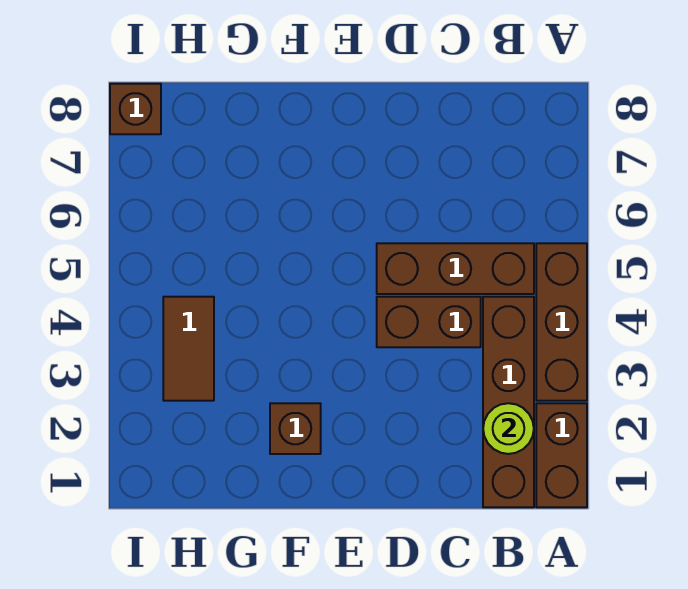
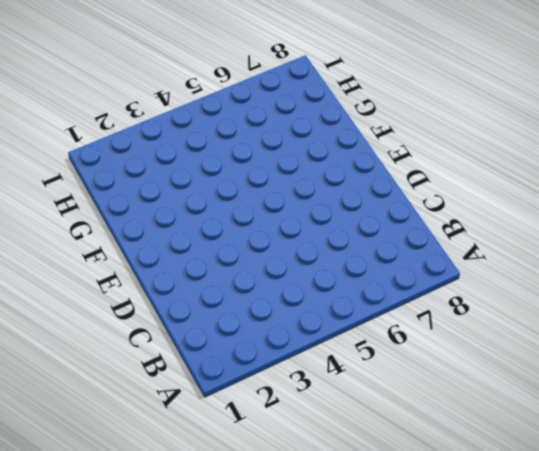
none -> brown 1x2 brick [536,403,587,507]
none -> brown 1x3 brick [536,243,587,401]

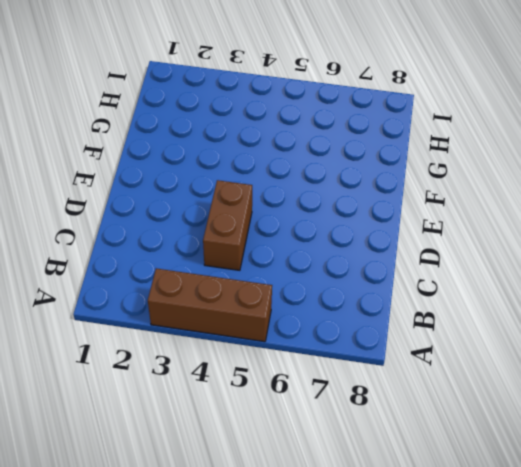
none -> brown 1x2 brick [536,403,587,507]
none -> brown 1x4 brick [483,297,534,507]

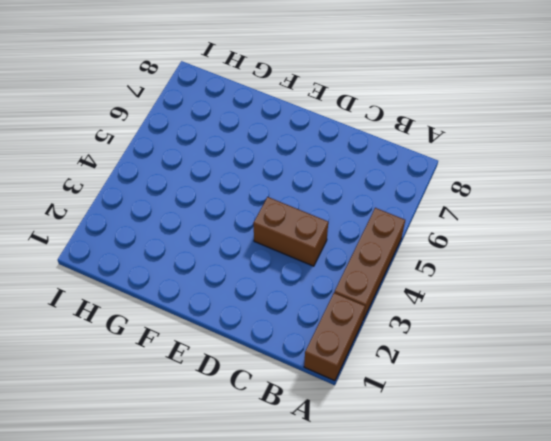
none -> brown 1x4 brick [483,297,534,507]
none -> brown 1x3 brick [377,243,534,294]

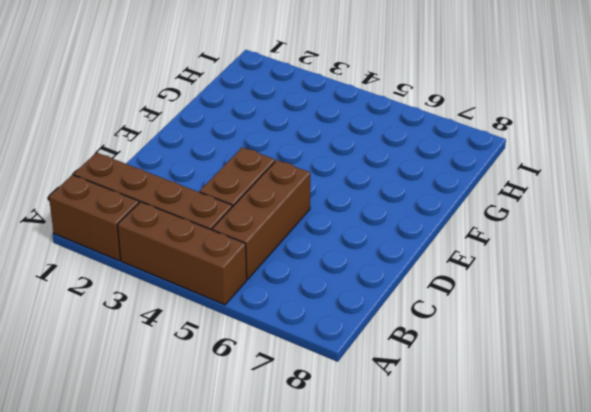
none -> brown 1x1 brick [270,403,321,454]
none -> brown 1x2 tile [163,297,214,401]

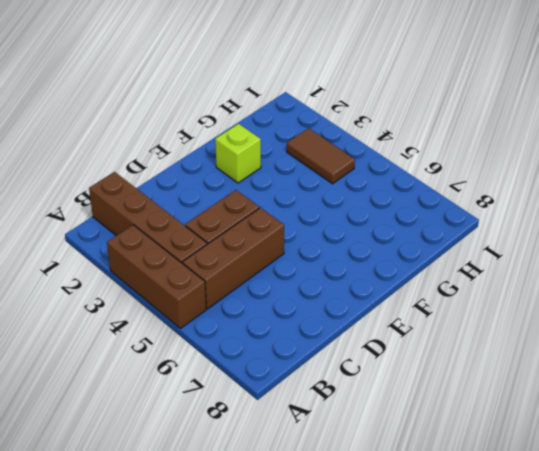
lime 1x1 brick [215,124,261,183] -> brown 1x1 brick [270,403,321,454]
none -> brown 1x2 brick [536,403,587,507]
none -> brown 1x1 brick [110,84,161,134]

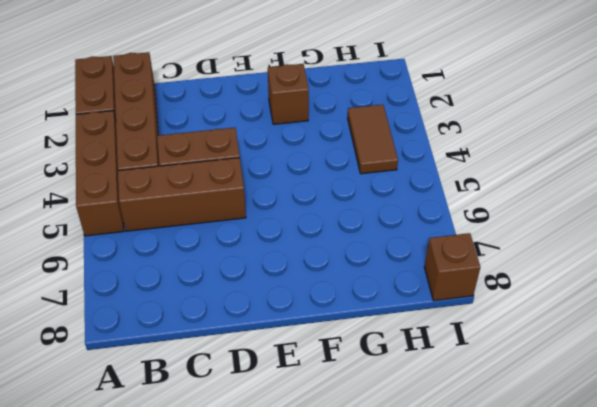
none -> lime 1x1 round brick [483,403,534,454]

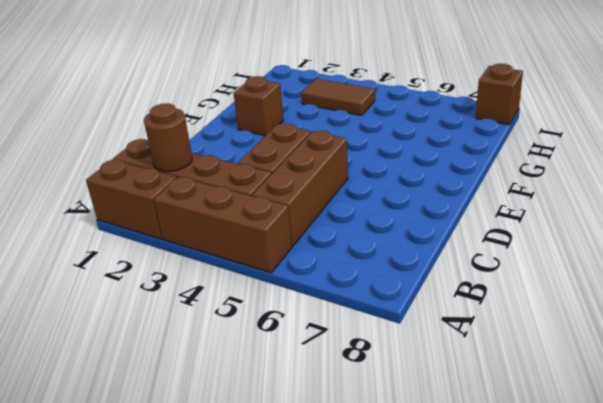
brown 1x1 round brick [144,104,192,171] -> lime 1x1 round brick [483,403,534,454]

